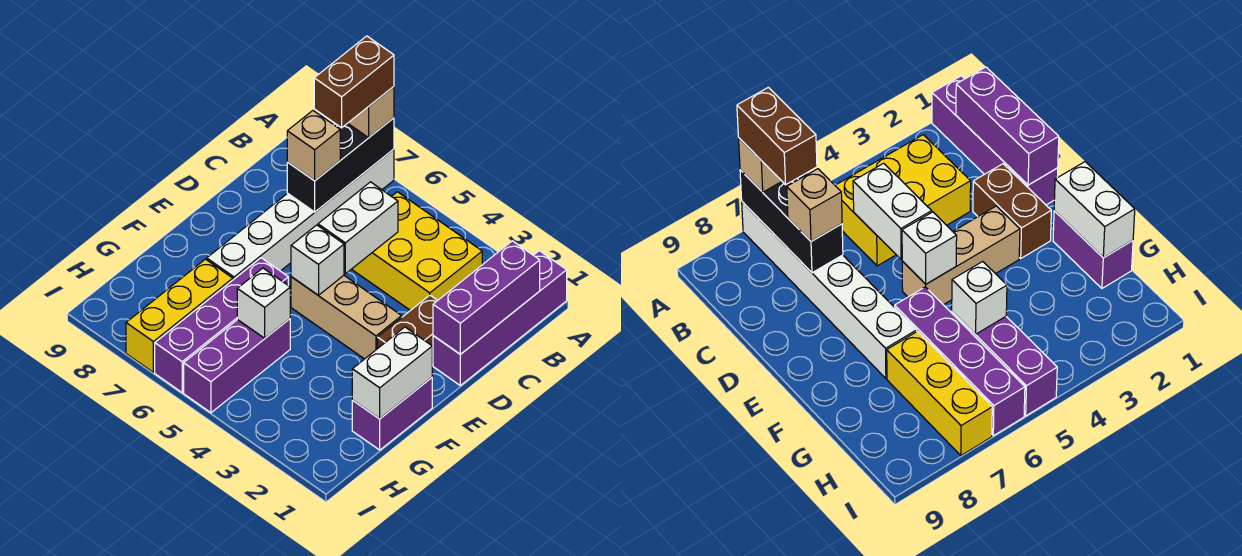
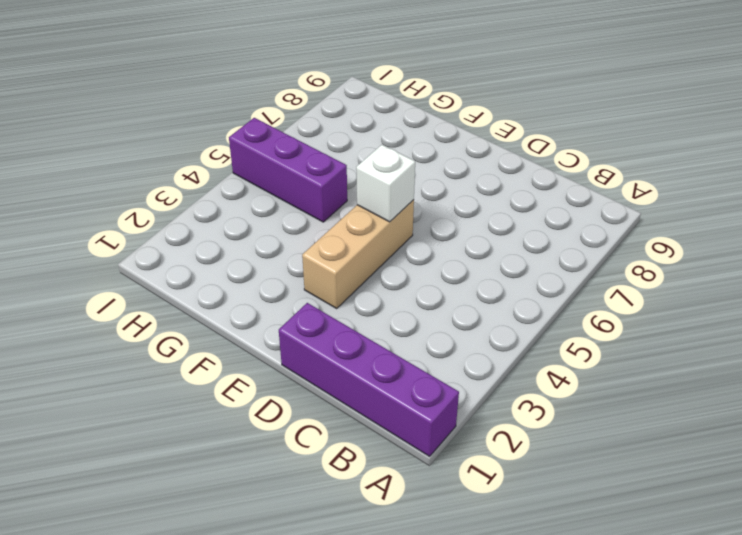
none -> white 1x6 brick [207,149,394,280]
none -> yellow 2x3 brick [352,192,482,311]
none -> brown 1x2 brick [377,295,438,365]

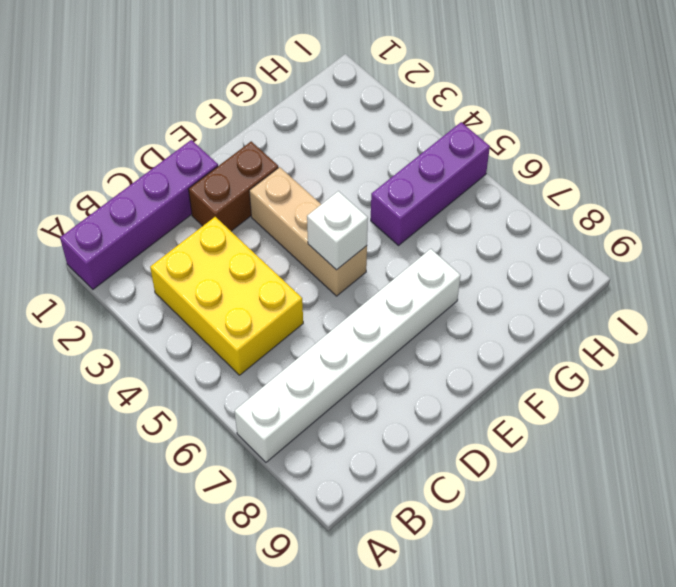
none -> purple 1x2 brick [352,378,432,450]
none -> purple 1x4 brick [155,258,288,392]
none -> yellow 1x3 brick [126,259,233,372]

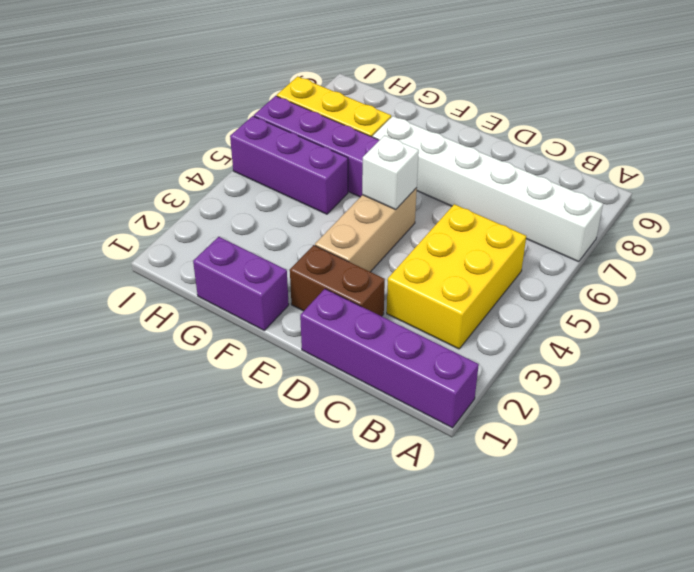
none -> black 1x3 brick [287,118,394,212]
none -> purple 1x3 brick [433,241,540,354]
none -> white 1x2 brick [318,182,398,274]

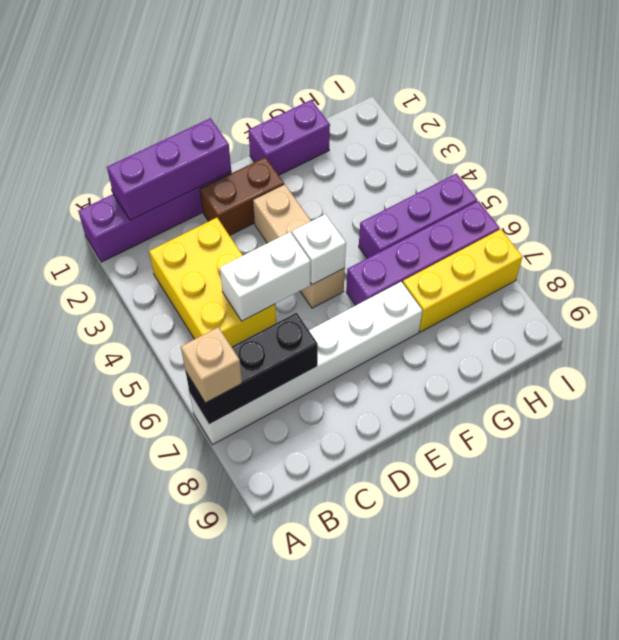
none -> white 1x2 brick [352,327,432,419]
none -> white 1x1 brick [237,268,290,338]
none -> tan 1x1 brick [287,111,340,181]

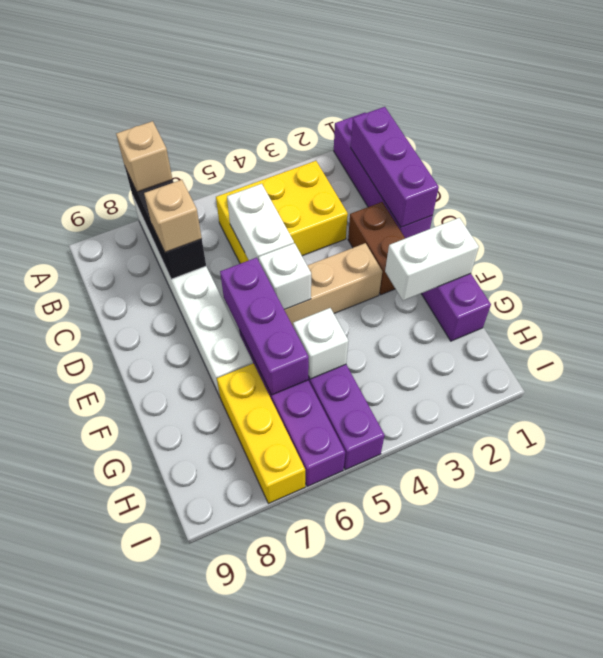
purple 1x3 brick [220,258,309,395] -> none
white 1x2 brick [385,218,479,301] -> white 1x2 brick turned to [352,327,432,419]
none -> brown 1x2 brick [314,36,394,128]

